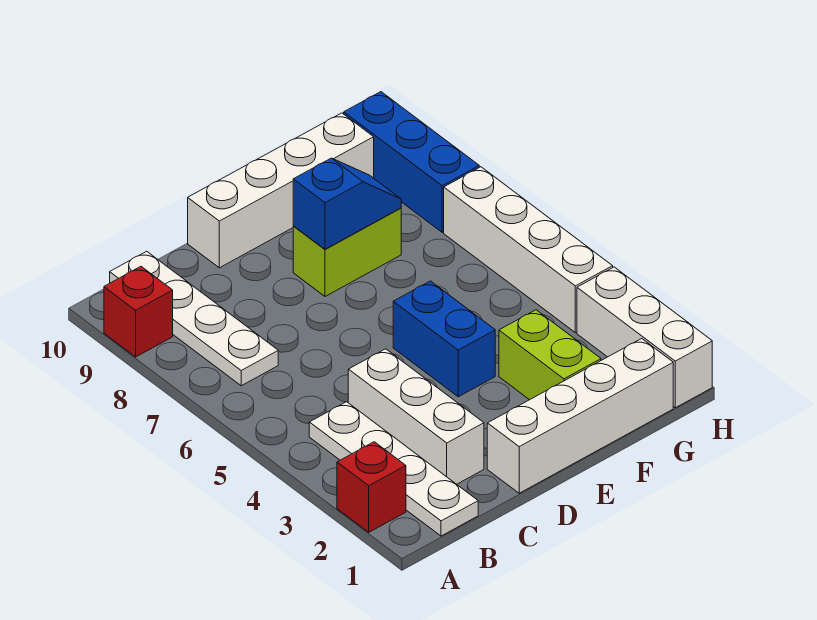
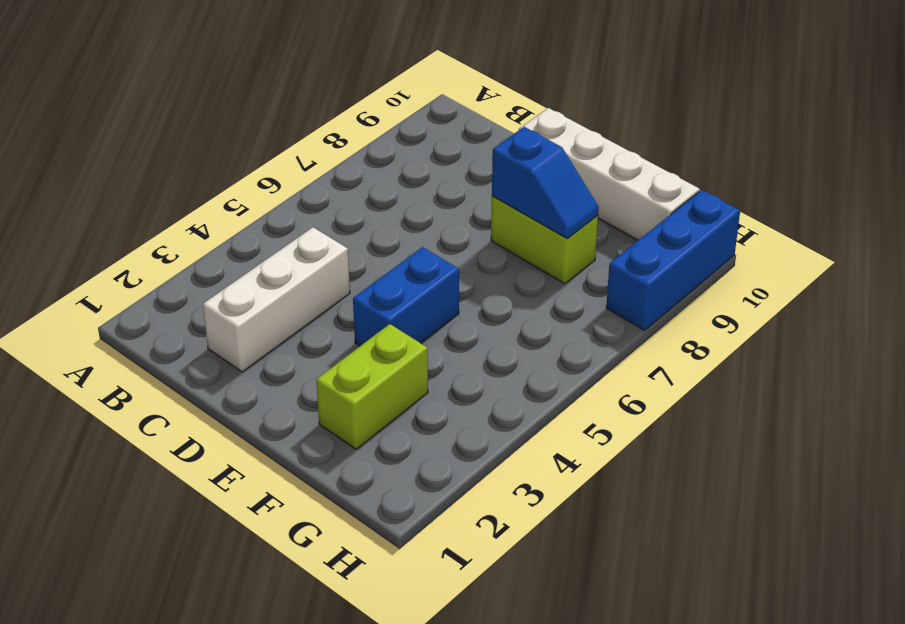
none -> red 1x1 brick [337,442,406,532]
none -> red 1x1 brick [104,267,173,357]
none -> white 1x4 plate [309,402,478,536]

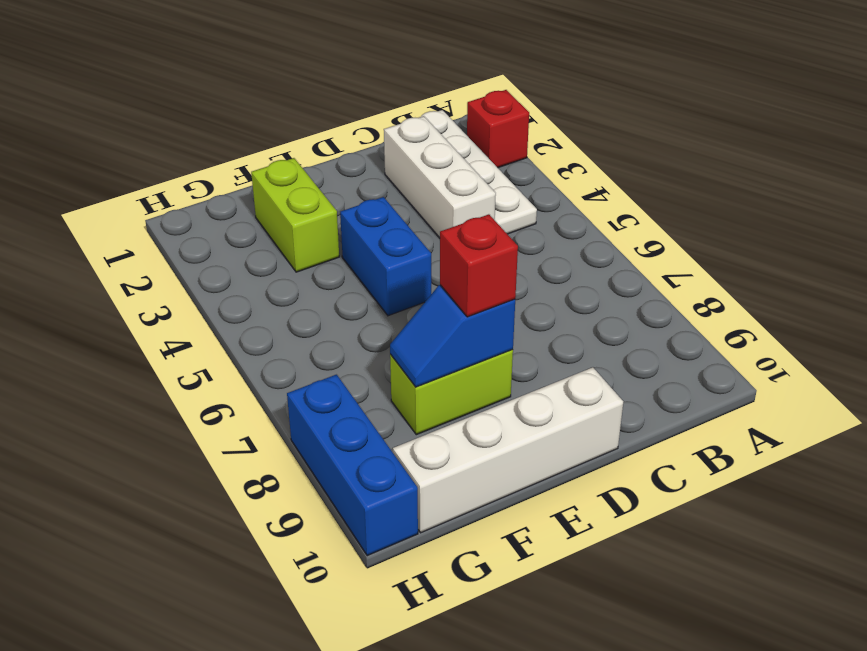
red 1x1 brick [440,214,518,317] -> red 1x1 brick moved to [104,267,173,357]
none -> white 1x4 plate [110,251,278,386]
none -> white 1x4 brick [487,339,673,493]
none -> white 1x3 brick [577,267,712,408]

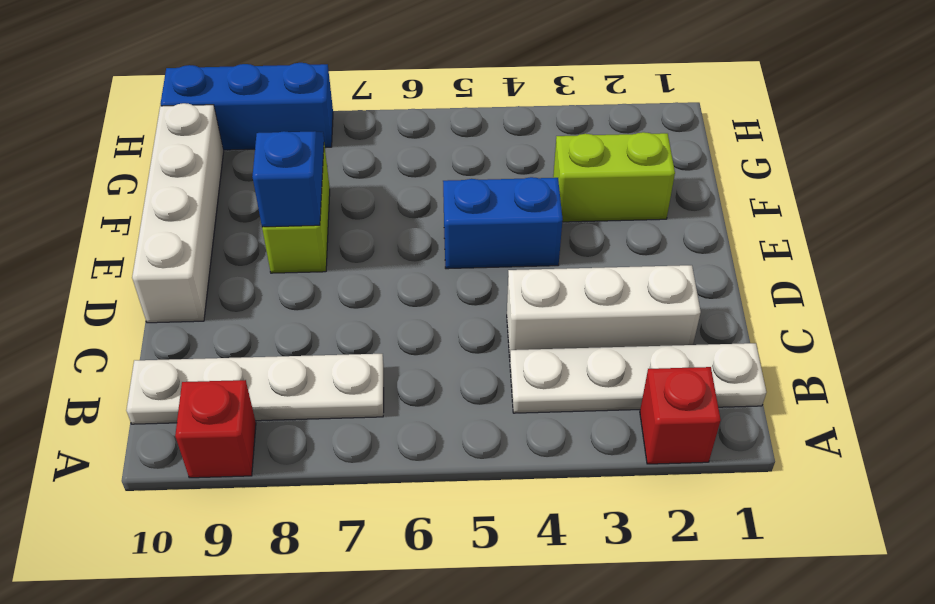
none -> white 1x4 brick [487,339,673,493]
none -> white 1x3 brick [577,267,712,408]
none -> white 1x4 brick [444,167,613,333]

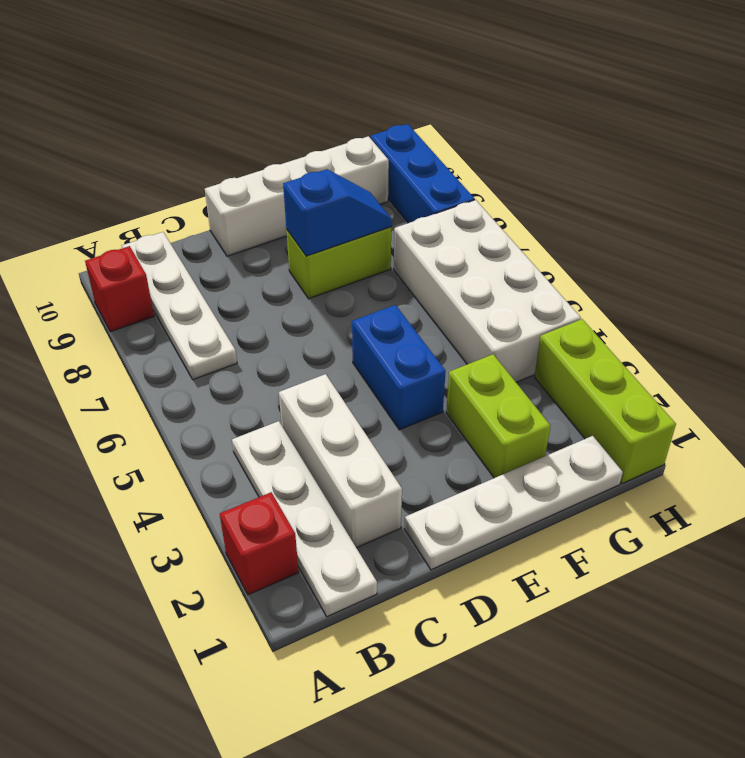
white 1x4 plate [405,436,623,570] -> white 1x4 brick [487,339,673,493]
white 2x4 brick [394,200,581,382] -> white 1x4 brick [444,167,613,333]
lime 1x3 brick [534,319,676,484] -> white 1x3 brick [577,267,712,408]

